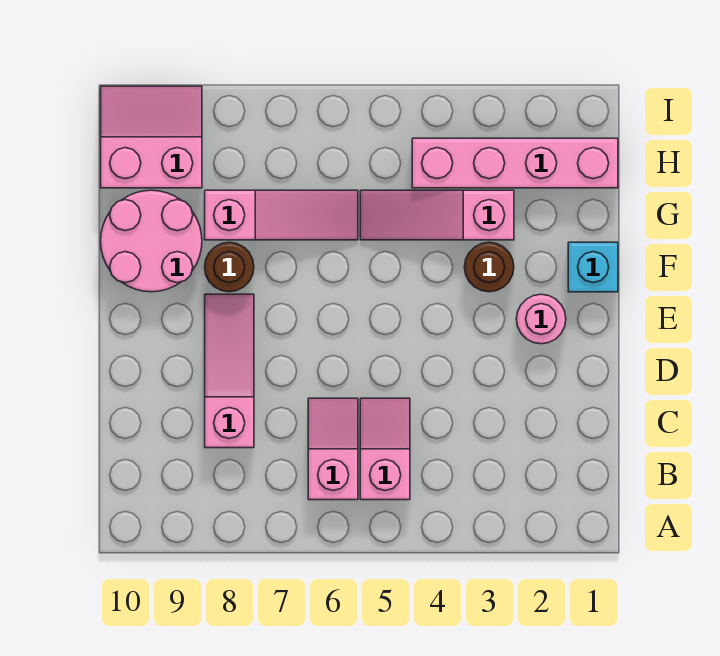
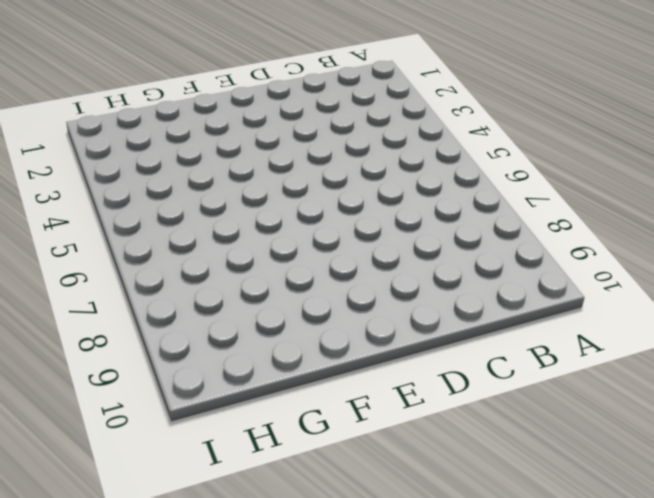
none -> pink 1x2 slope [360,398,410,500]
none -> pink 1x2 slope [308,398,358,500]
none -> pink 1x3 slope [205,294,254,448]

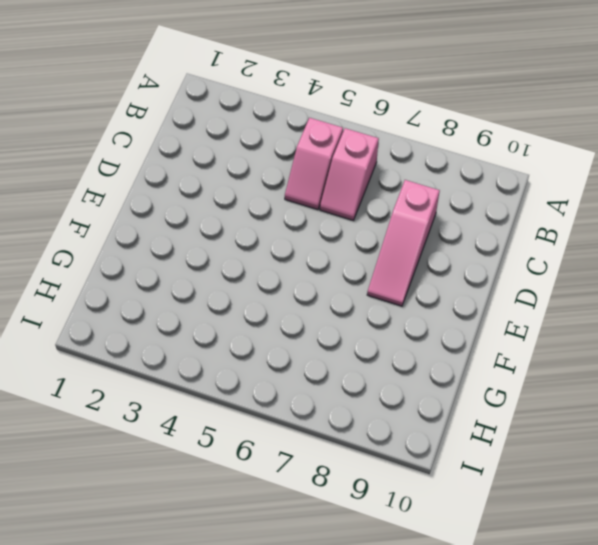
none -> pink 1x1 round brick [516,294,566,344]
none -> cyan 1x1 brick [568,242,618,292]
none -> brown 1x1 round brick [464,242,514,292]

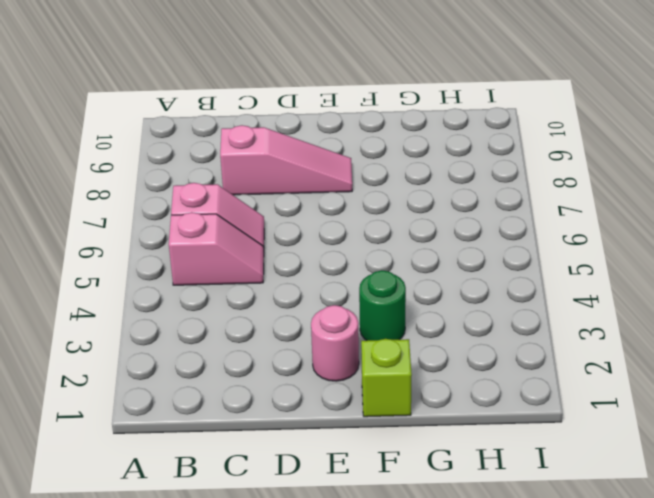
lime 1x1 brick [361,339,412,417] -> cyan 1x1 brick [568,242,618,292]
green 1x1 round brick [359,271,406,340] -> brown 1x1 round brick [464,242,514,292]
none -> brown 1x1 round brick [205,242,254,292]
none -> pink 2x2 round brick [101,190,202,292]
none -> pink 1x3 slope [360,190,514,240]

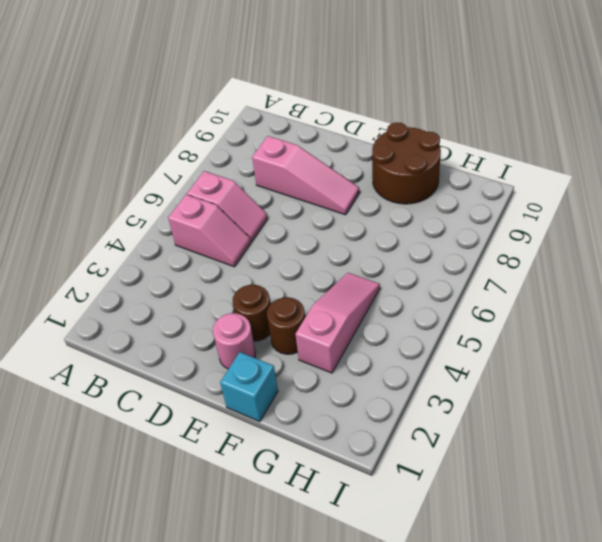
brown 1x1 round brick [233,285,271,341] -> brown 1x1 round brick moved to [205,242,254,292]
brown 2x2 round brick [372,122,441,204] -> pink 2x2 round brick [101,190,202,292]
none -> pink 1x3 slope [205,190,358,240]
none -> pink 1x4 brick [412,138,618,188]
none -> pink 2x2 slope [101,86,202,188]

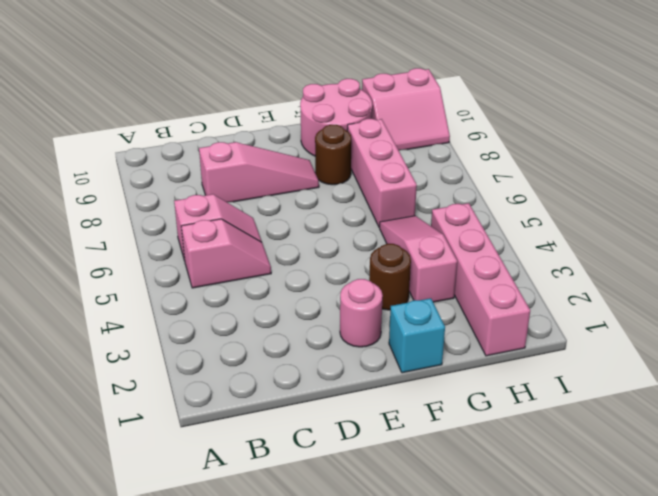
pink 1x3 brick [347,119,417,227] -> pink 1x3 slope [205,190,358,240]
pink 2x2 slope [362,68,450,150] -> pink 2x2 slope turned to [101,86,202,188]

